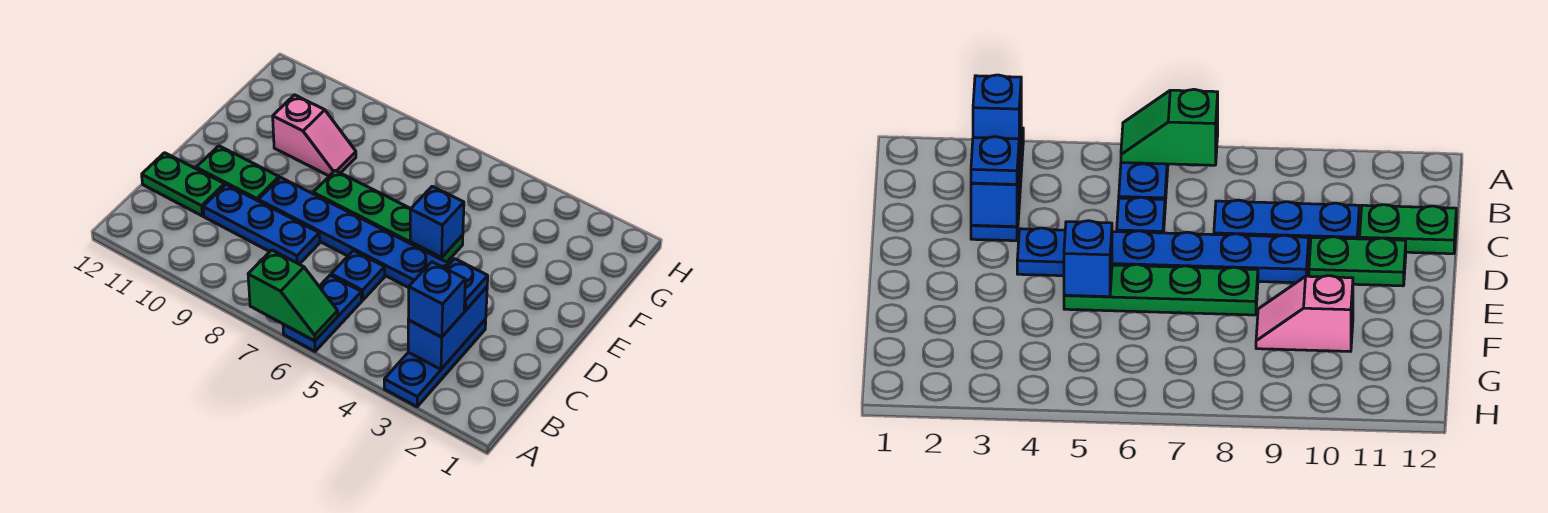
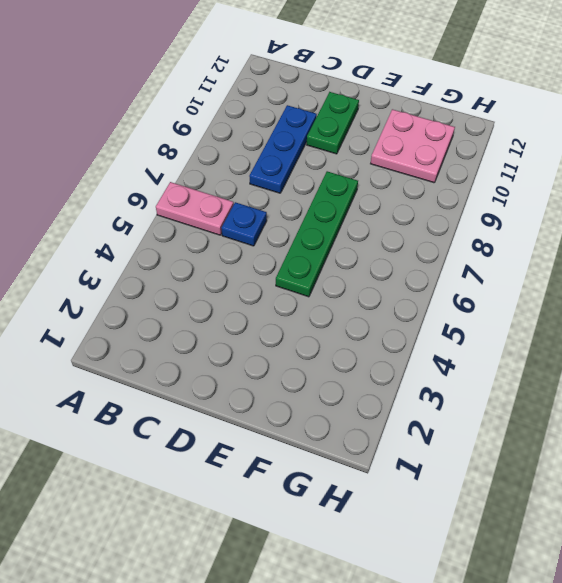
pink 1x2 plate [156,182,234,235] -> blue 1x2 plate [283,275,362,351]
pink 2x2 plate [371,109,455,183] -> pink 1x2 slope [273,95,356,176]
none -> blue 1x3 plate [384,319,486,407]
none -> green 1x2 plate [142,153,225,216]
none -> blue 1x6 plate [258,177,449,288]

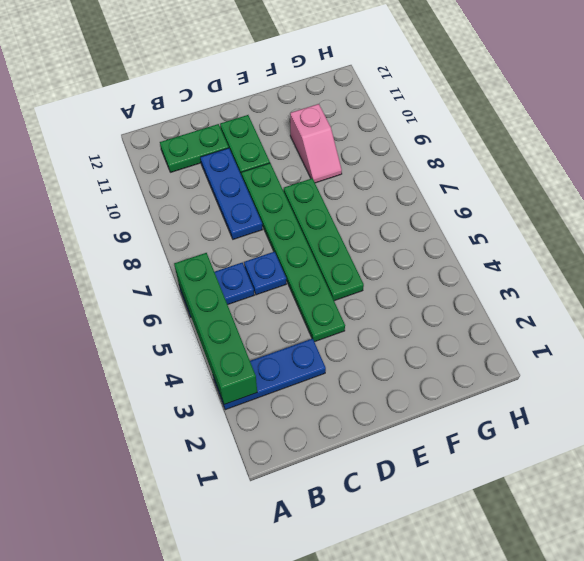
green 1x4 brick [174,253,257,405] -> green 1x2 slope [248,250,338,341]
green 1x2 plate [160,124,229,172] -> green 1x2 plate turned to [142,153,225,216]
green 1x6 plate [241,163,345,342] -> blue 1x6 plate [258,177,449,288]
none -> blue 1x2 brick [408,287,487,369]
none -> blue 1x1 brick [410,186,464,258]
none -> blue 1x1 brick [408,262,465,337]

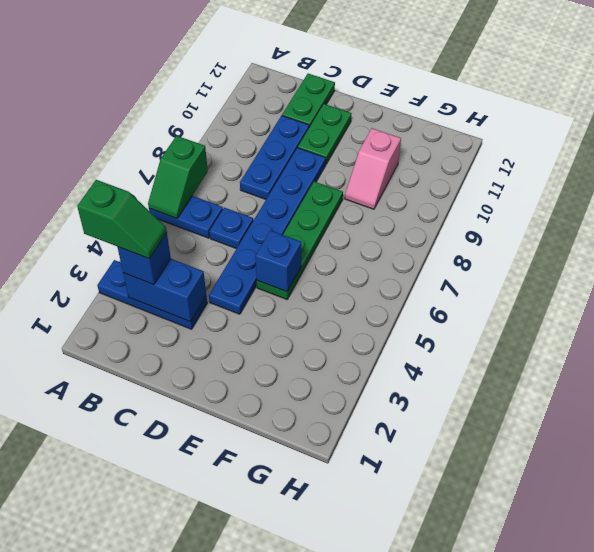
green 1x2 slope [77,180,167,259] -> none
none -> blue 1x1 plate [445,259,488,311]

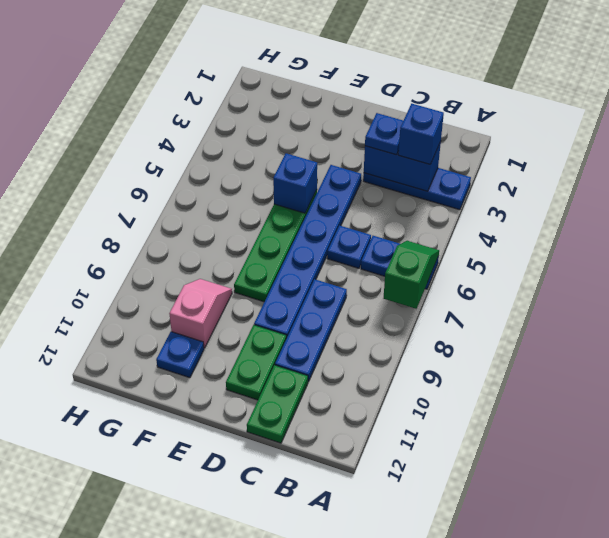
blue 1x1 plate [156,332,204,378] -> none

